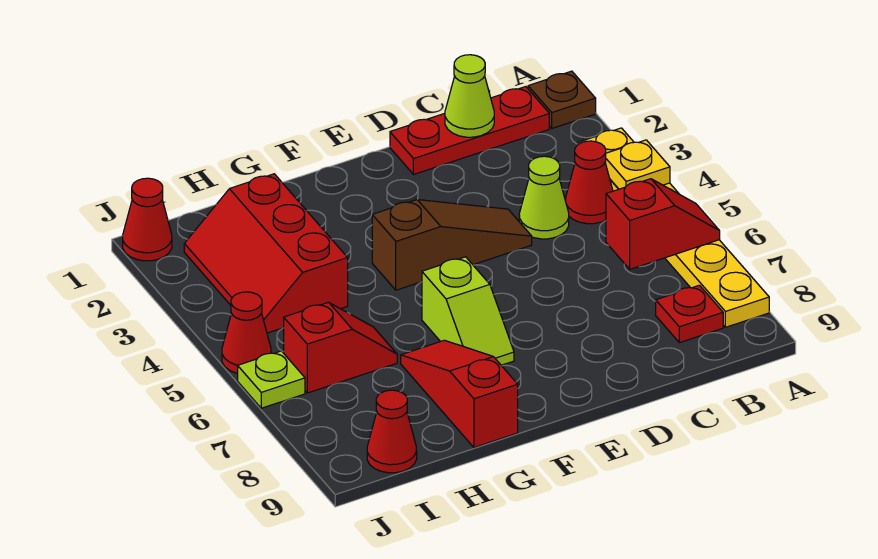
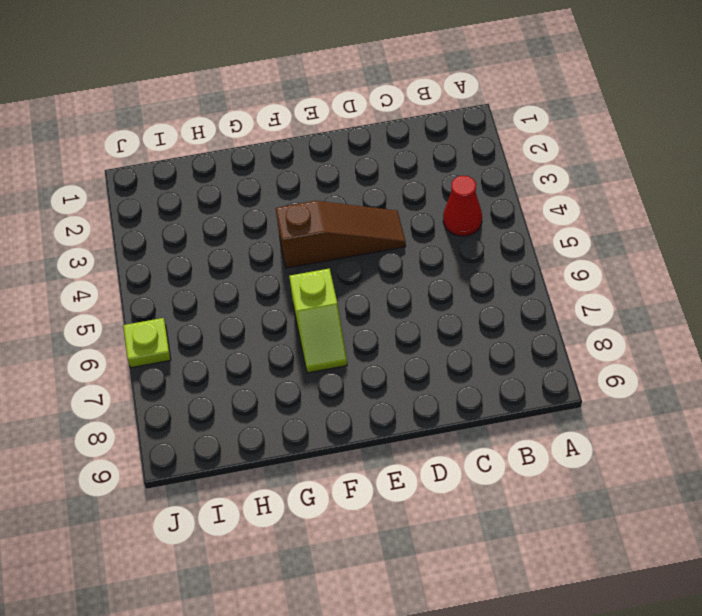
none -> brown 1x1 plate [528,71,596,128]
none -> yellow 1x6 plate [578,128,769,327]
none -> red 1x3 plate [390,87,549,175]

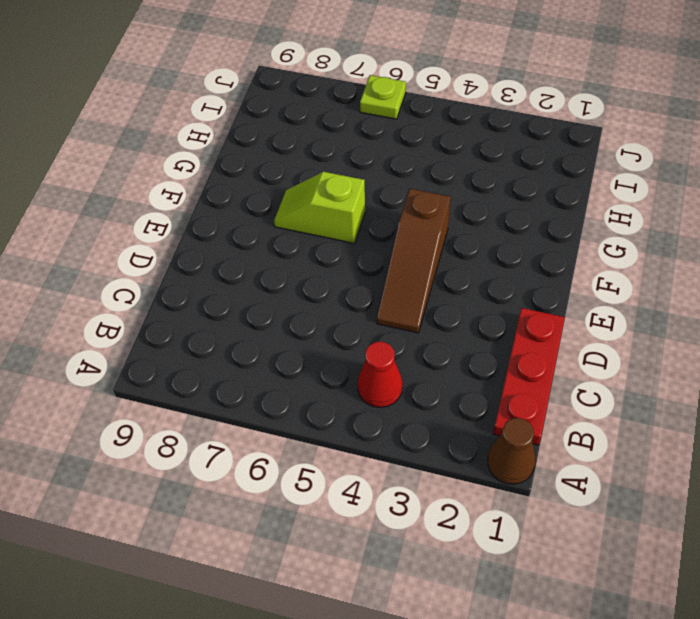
brown 1x1 cone [488,418,536,484] -> brown 1x1 plate [528,71,596,128]
none -> yellow 1x6 plate [578,128,769,327]
none -> red 1x1 plate [656,285,723,343]
none -> lime 1x1 cone [519,156,569,239]

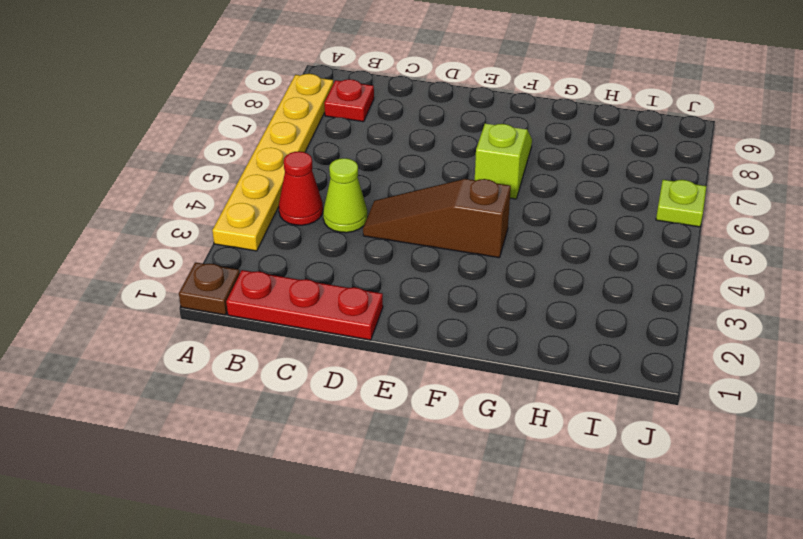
none -> red 1x3 slope [401,340,518,448]
none -> red 2x3 slope [184,174,348,333]
none -> red 1x2 slope [284,302,397,393]

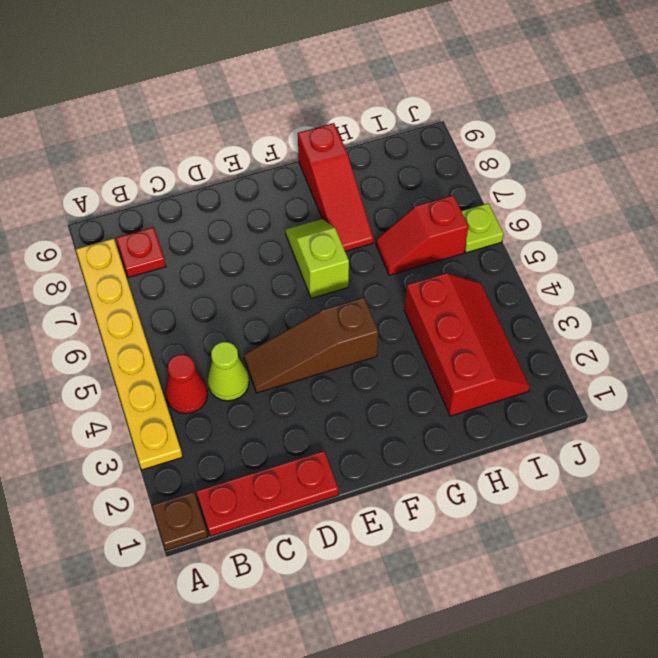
none -> red 1x1 cone [367,390,417,473]
none -> red 1x1 cone [123,178,172,261]
none -> red 1x1 cone [222,292,271,373]

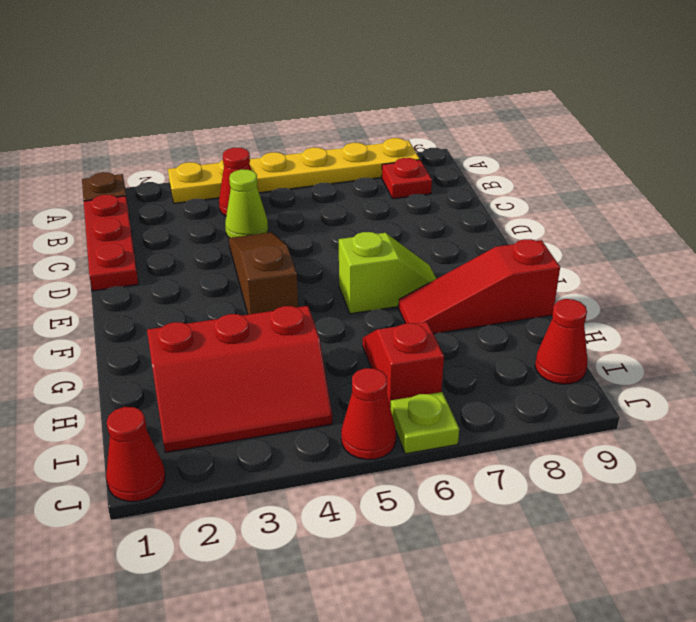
none -> yellow 1x1 plate [605,140,670,189]
none -> red 1x2 slope [606,179,720,269]
none -> lime 1x1 cone [445,55,494,137]

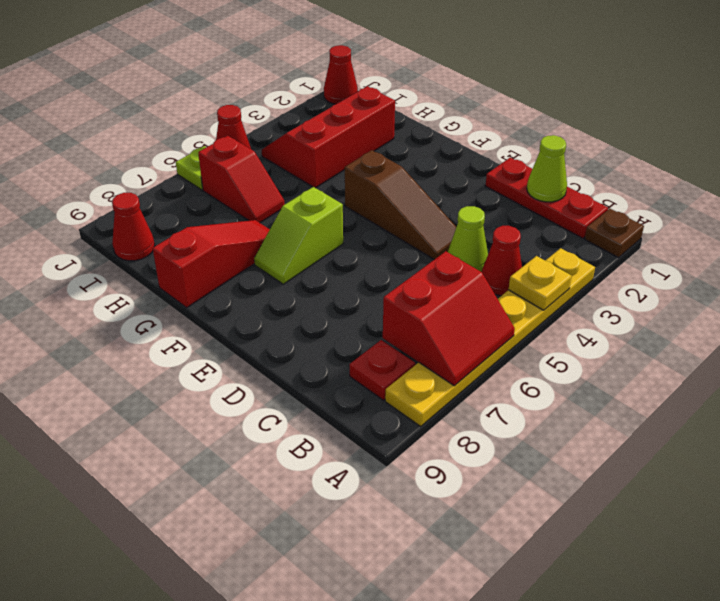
red 2x2 slope [383,251,515,386] -> red 1x2 slope [606,179,720,269]

